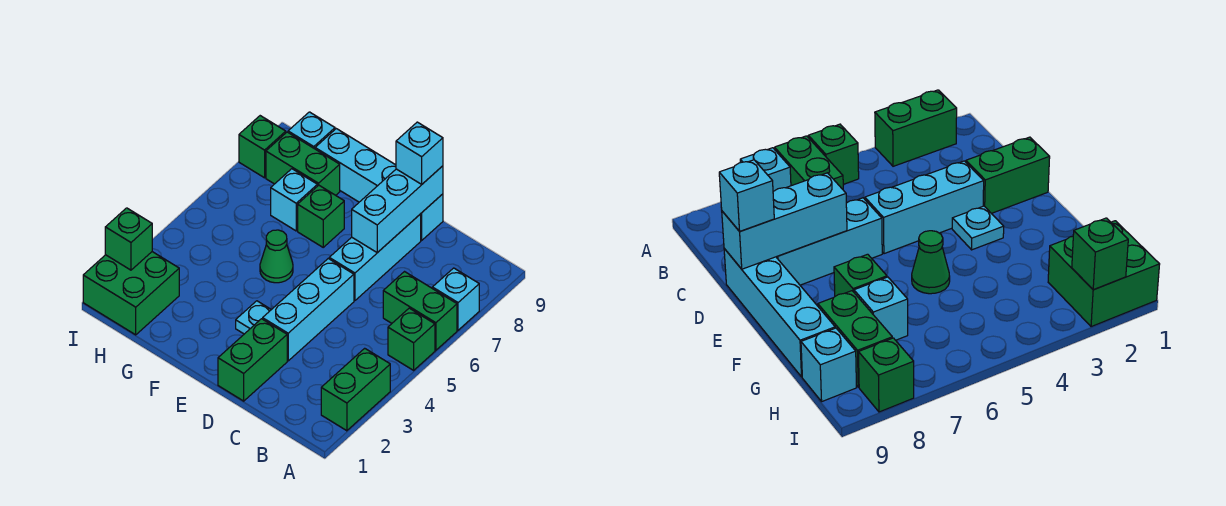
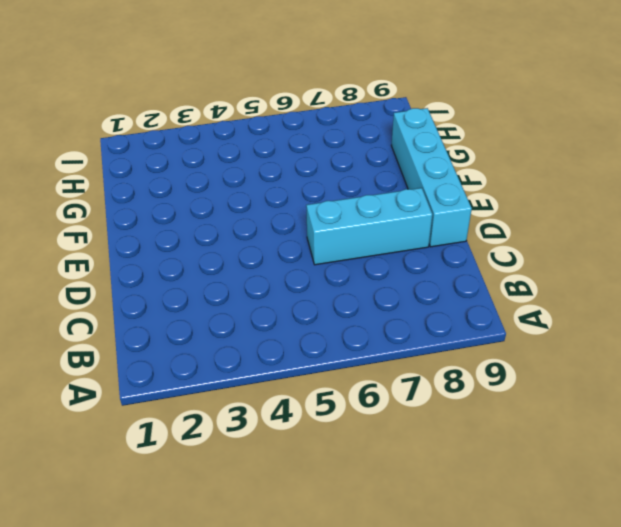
none -> green 1x2 brick [321,348,390,431]
none -> green 1x1 brick [388,308,435,370]
none -> green 1x2 brick [383,272,457,350]

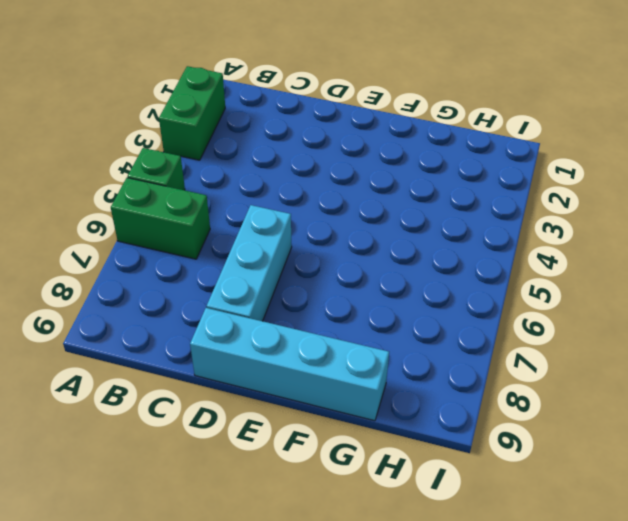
none -> cyan 1x1 brick [432,268,479,330]
none -> green 1x2 brick [218,319,287,401]
none -> cyan 1x3 brick [263,259,354,361]

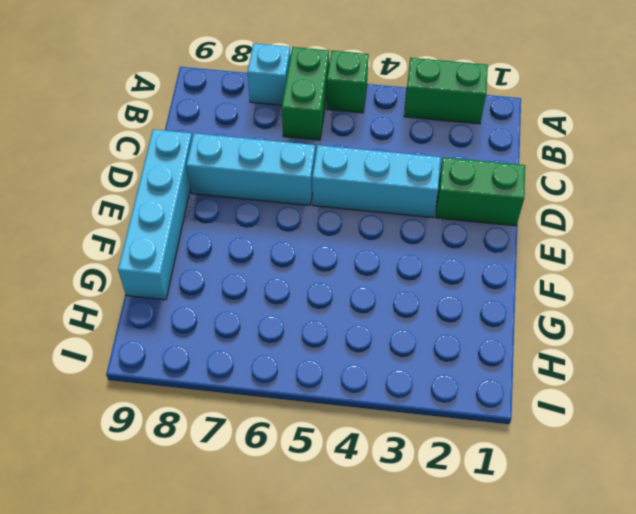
none -> cyan 1x1 plate [236,301,271,334]
none -> green 1x1 cone [260,230,293,283]
none -> green 1x1 brick [298,185,344,247]

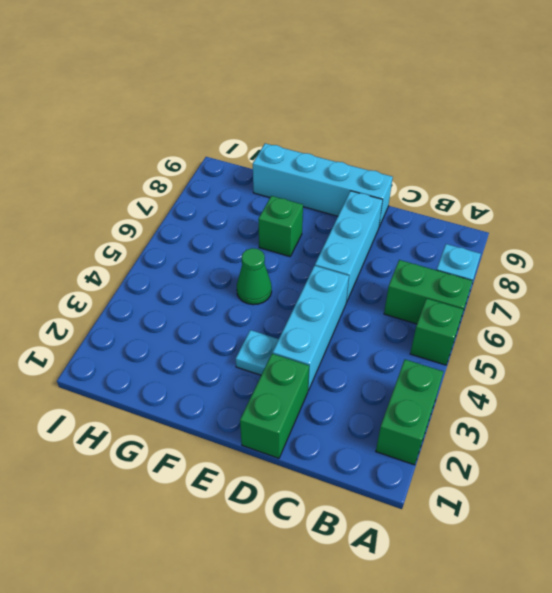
none -> cyan 1x1 brick [271,169,317,231]
none -> green 1x2 brick [266,132,340,195]
none -> green 2x2 brick [83,252,179,335]

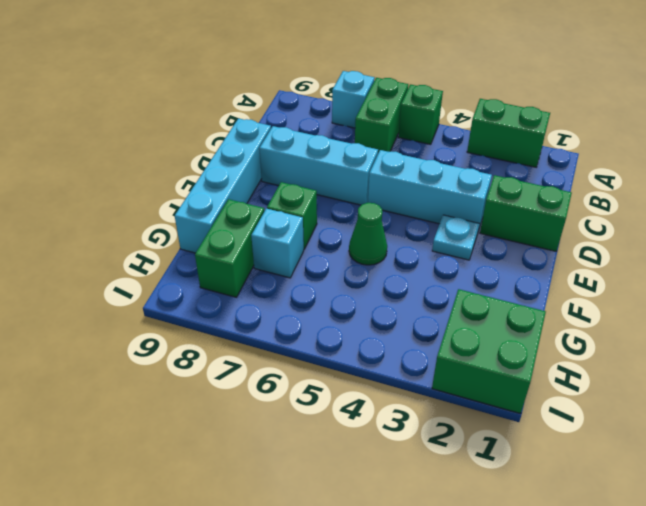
none -> cyan 1x1 brick [288,112,335,149]
none -> green 1x1 brick [239,116,286,178]
none -> cyan 1x3 brick [352,166,443,253]

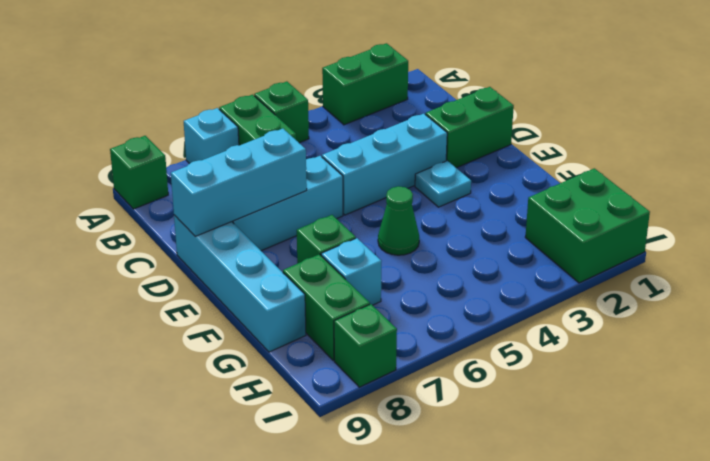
green 1x1 brick [110,136,168,209] -> green 1x1 brick moved to [105,208,152,270]
none -> cyan 1x1 brick [288,112,335,149]
none -> cyan 1x1 brick [396,122,443,184]

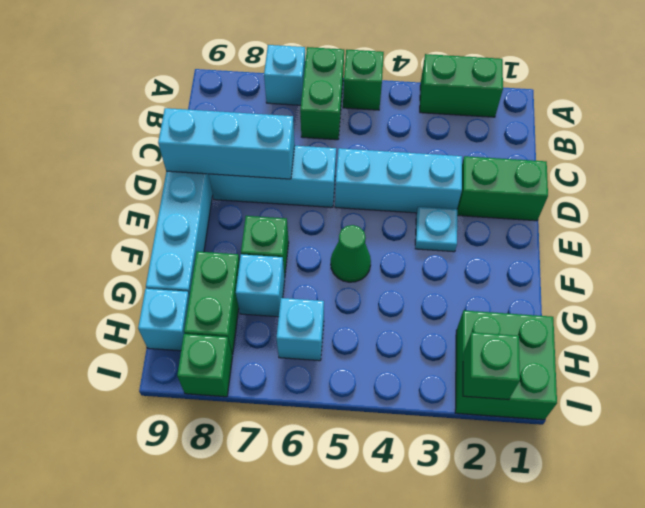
cyan 1x1 brick [276,298,324,361] -> cyan 1x1 brick moved to [396,122,443,184]

